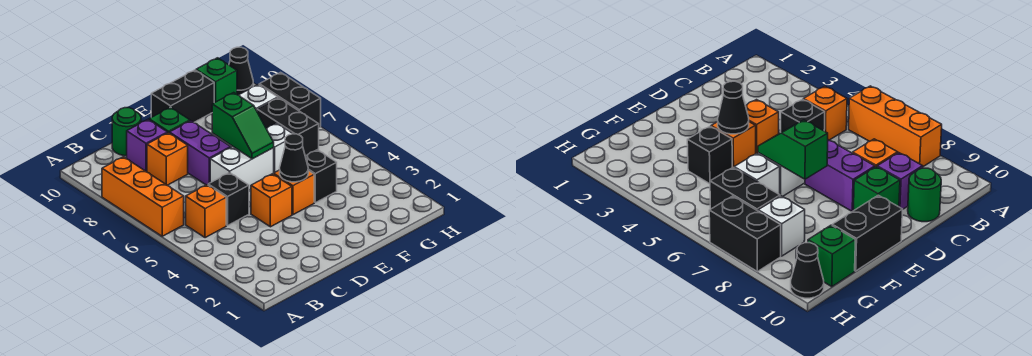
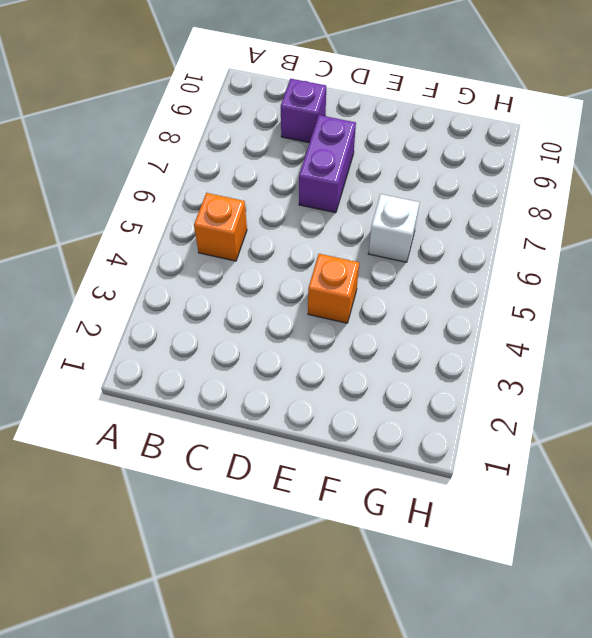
none -> orange 1x3 brick [102,157,184,236]
none -> black 1x1 brick [208,173,249,225]
none -> orange 1x1 brick [147,133,188,185]

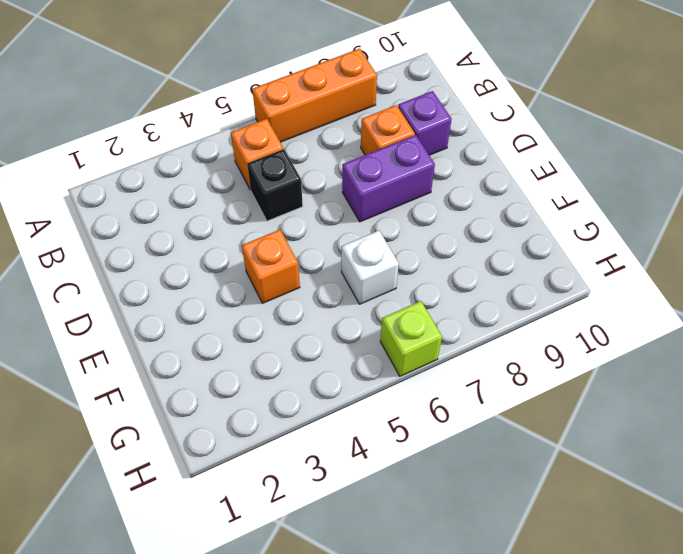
lime 1x1 brick [380,301,442,376] -> none
none -> green 1x1 round brick [112,108,141,156]
none -> orange 1x1 brick [251,174,292,227]
none -> white 1x2 brick [210,147,274,190]

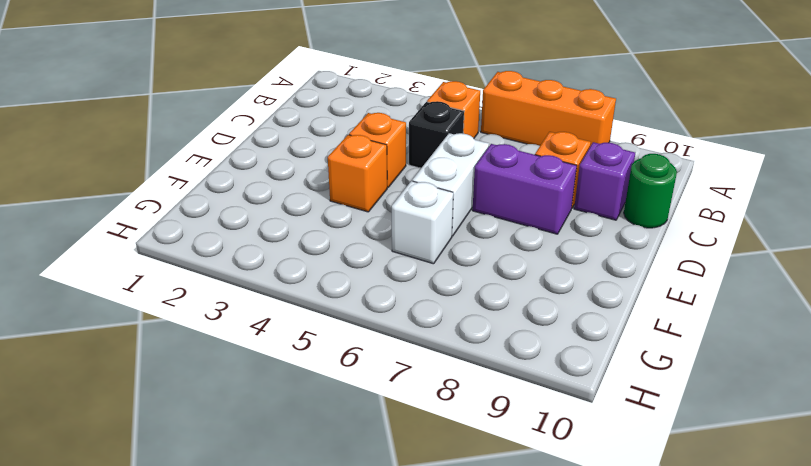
none -> green 1x1 brick [149,107,190,133]
none -> black 1x2 brick [151,70,214,122]
none -> black 1x1 brick [305,150,337,203]

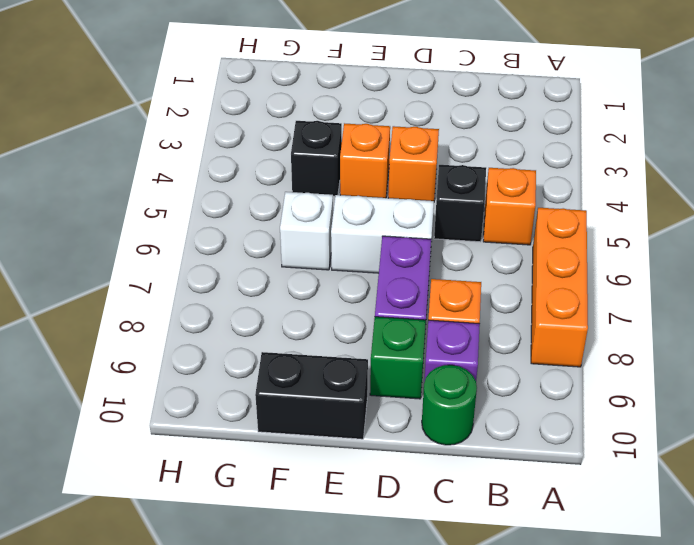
none -> black 1x2 brick [257,98,319,156]
none -> white 1x1 brick [239,84,278,111]
none -> green 1x1 brick [196,58,237,103]

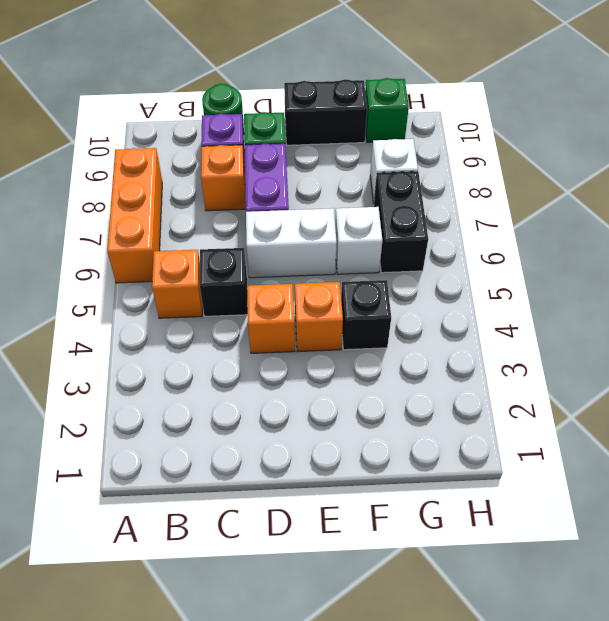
none -> black 1x2 brick [259,72,321,128]
none -> black 1x1 cone [229,47,253,95]
none -> black 1x1 cone [280,134,308,182]

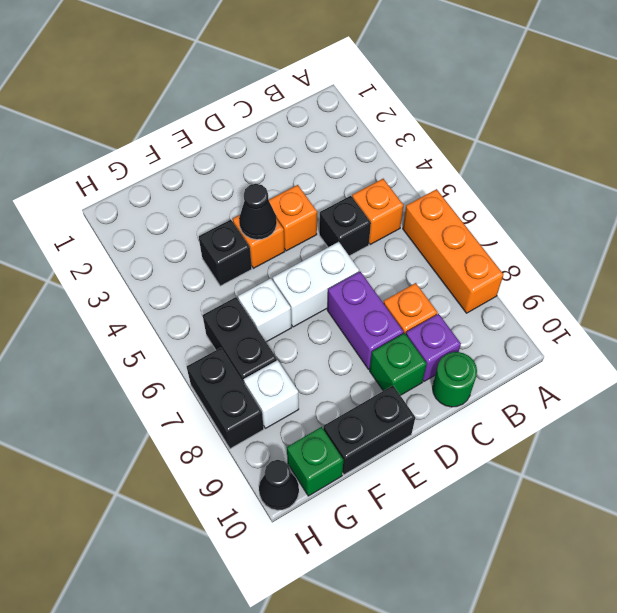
none -> green 1x2 slope [212,93,274,159]

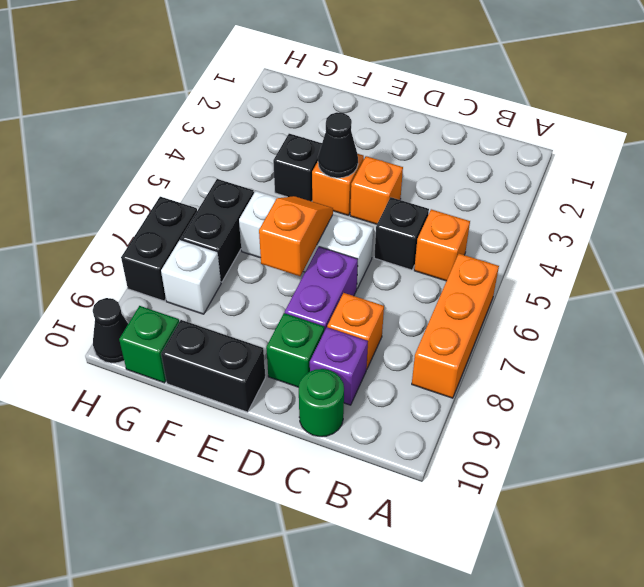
orange 1x2 slope [259,196,333,276] -> green 1x2 slope [212,93,274,159]

